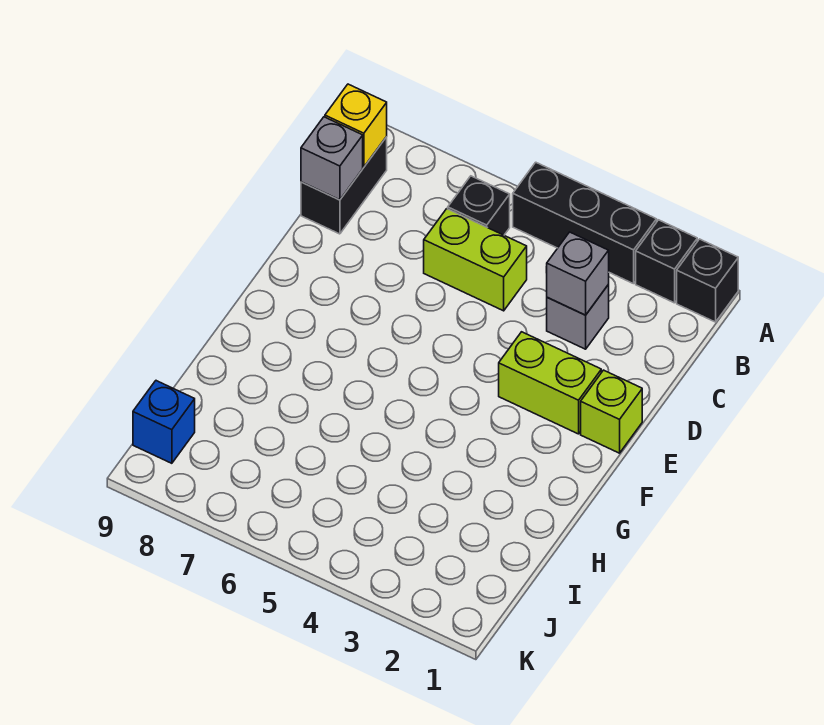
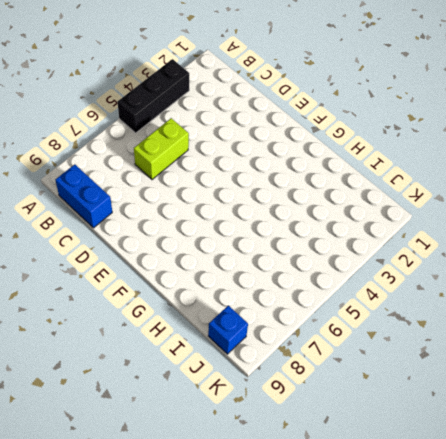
blue 1x2 brick [55,164,112,228] -> black 1x2 brick [301,137,387,234]
none -> black 1x1 brick [677,239,738,322]
none -> black 1x1 brick [636,220,697,303]
none -> black 1x1 brick [448,176,510,235]

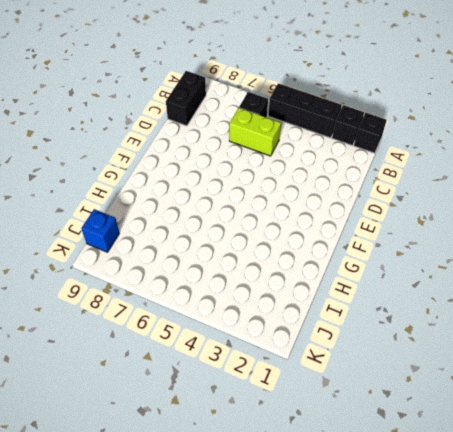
none -> grey 1x1 brick [547,285,609,349]
none -> lime 1x1 brick [581,370,642,453]
none -> lime 1x2 brick [499,332,601,434]

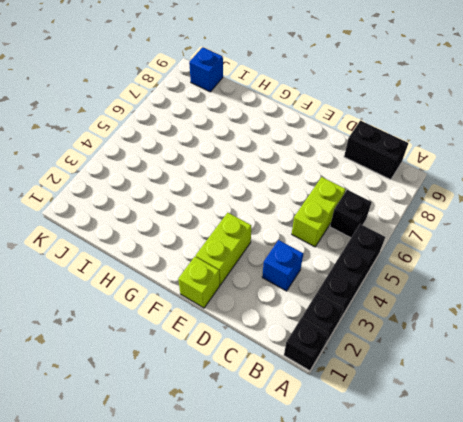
blue 1x1 brick [262,240,303,291] -> grey 1x1 brick [547,285,609,349]
none -> yellow 1x1 brick [325,84,387,167]
none -> grey 1x1 brick [546,232,609,315]
none -> grey 1x1 brick [301,117,363,200]

